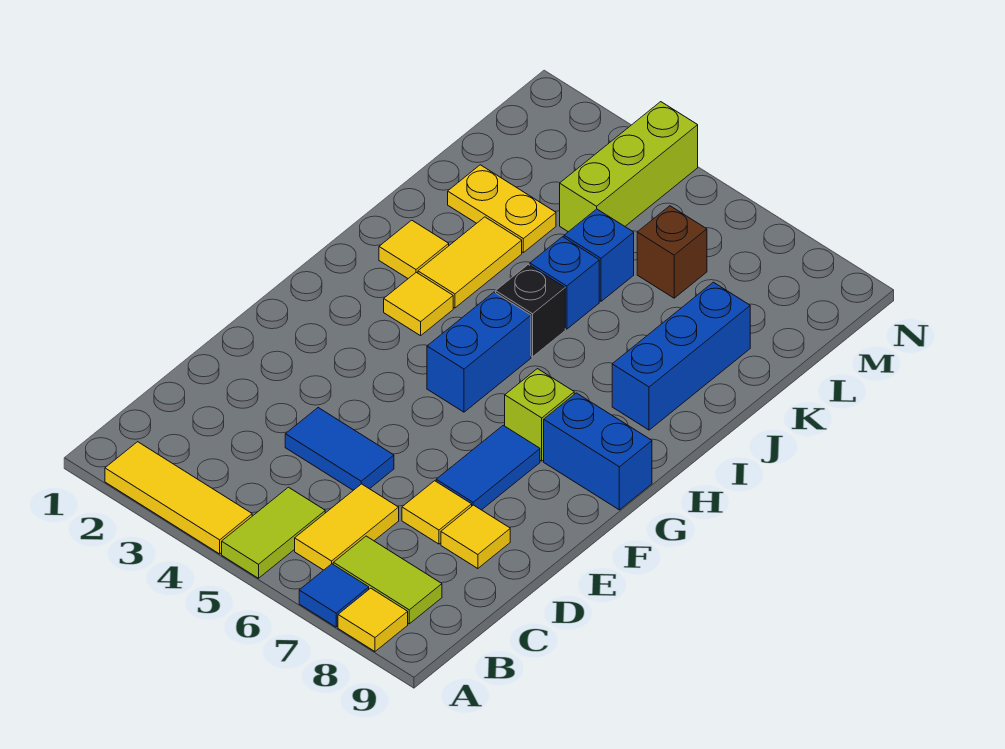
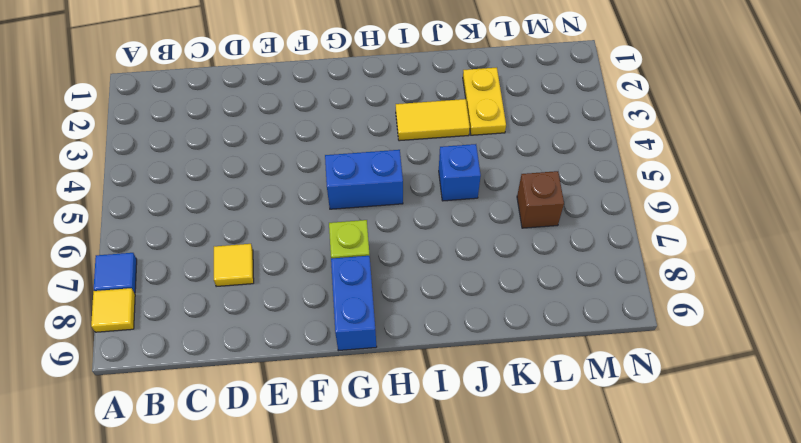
none -> yellow 1x3 tile [105,442,252,554]
none -> lime 1x2 tile [222,487,325,578]
none -> yellow 1x2 tile [295,484,399,570]

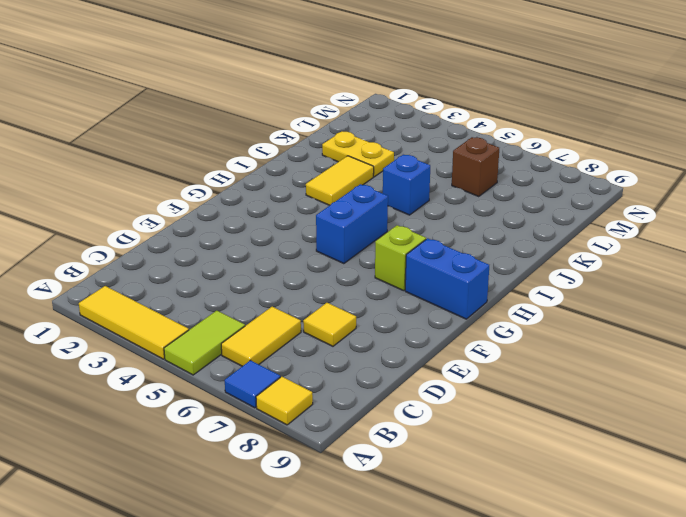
none -> lime 1x2 tile [333,536,442,624]
none -> blue 1x2 tile [285,408,394,490]
none -> yellow 1x1 tile [441,505,510,569]

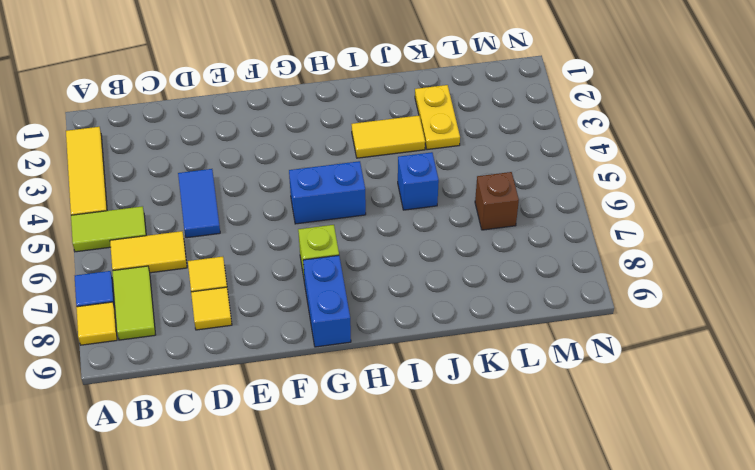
none -> blue 1x2 tile [436,425,540,510]
none -> yellow 1x1 tile [384,272,453,336]
none -> yellow 1x1 tile [379,220,449,278]

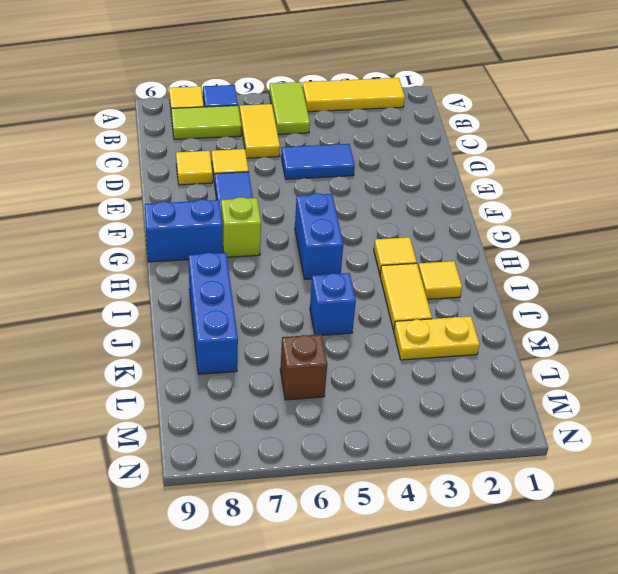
none -> black 1x1 brick [496,264,565,357]
none -> blue 1x1 brick [564,209,634,301]
none -> lime 1x3 brick [560,102,698,232]

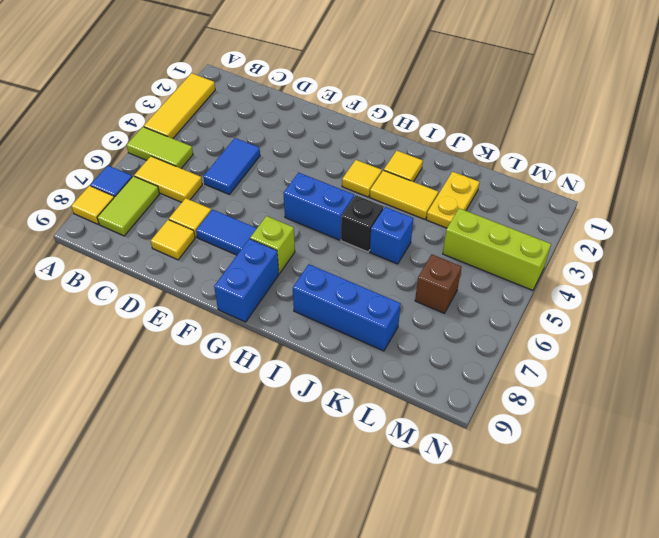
none -> blue 1x1 brick [564,209,634,301]

